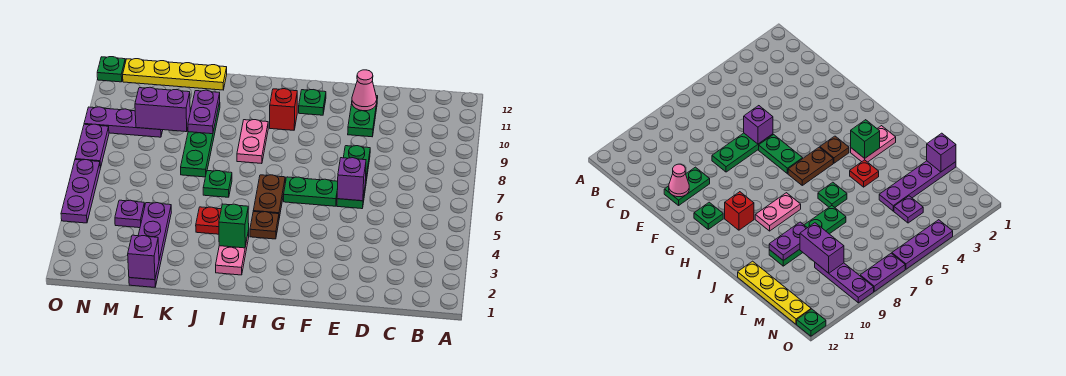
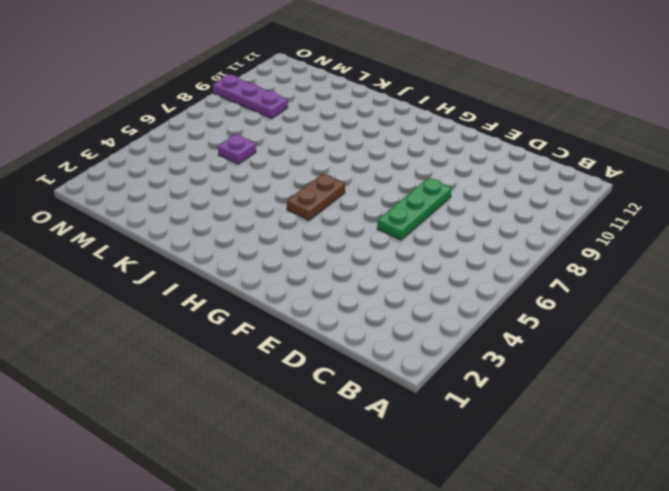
purple 1x1 plate [218,134,256,164] -> purple 1x1 plate moved to [115,200,145,228]
none -> green 1x2 plate [348,96,378,137]
none -> green 1x2 plate [284,177,338,206]
none -> green 1x1 plate [299,90,326,115]

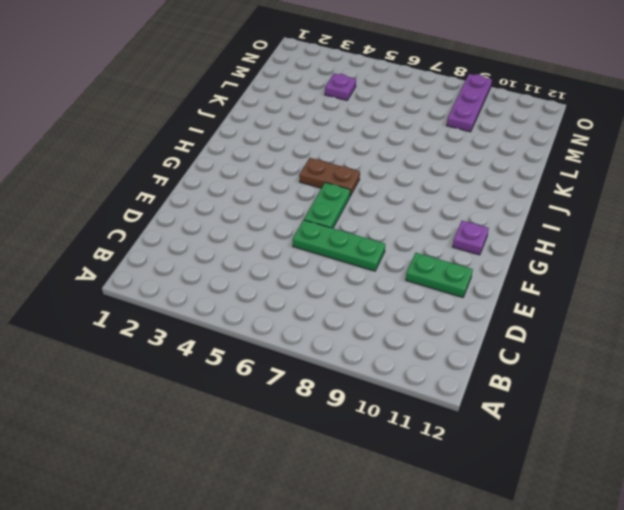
purple 1x1 plate [453,221,489,255] -> green 1x1 plate [299,90,326,115]
none -> brown 1x1 plate [250,212,279,239]
none -> red 1x1 brick [270,89,297,130]
none -> pink 1x2 plate [216,231,249,275]

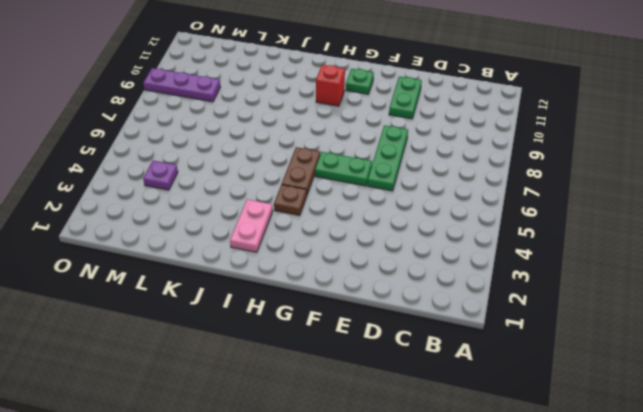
none -> pink 1x2 plate [237,120,268,164]
none -> red 1x1 plate [196,207,221,234]
none -> green 1x1 plate [203,171,232,197]

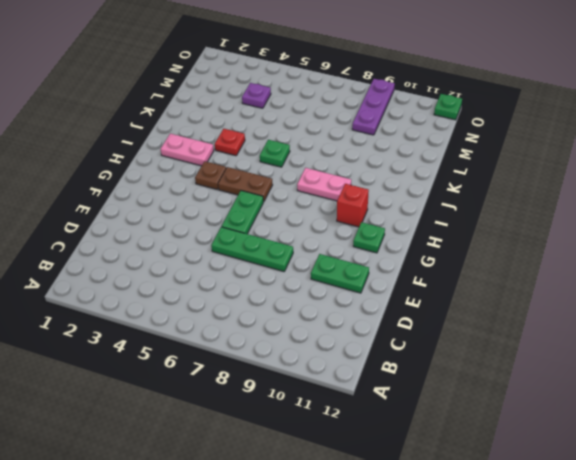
none -> green 1x4 plate [181,102,220,177]
none -> yellow 1x4 plate [123,59,227,90]
none -> purple 1x4 plate [129,203,171,287]

